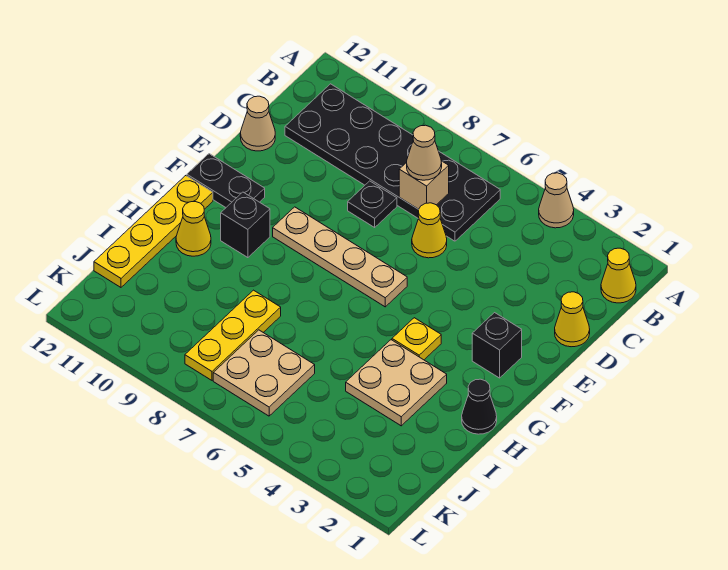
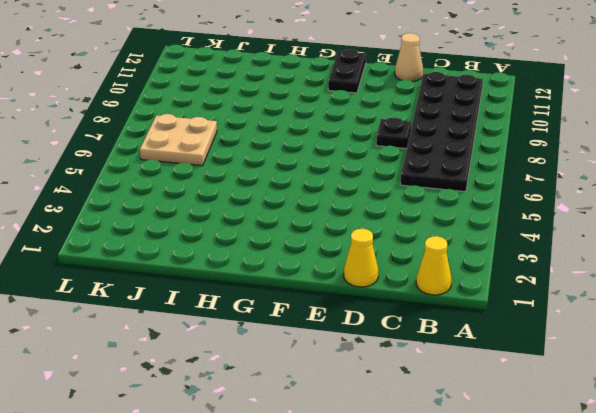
none -> tan 1x1 cone [539,173,574,228]
none -> yellow 1x1 cone [412,203,447,258]
none -> black 1x1 brick [472,313,522,378]

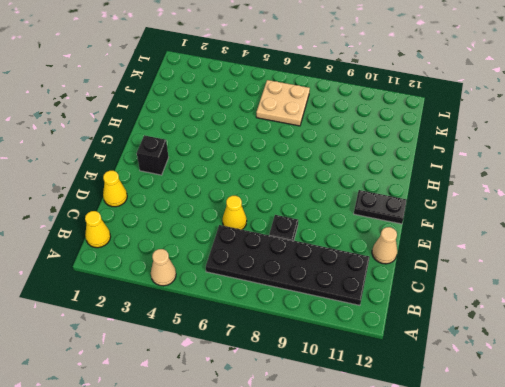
none -> tan 1x4 plate [273,207,407,307]
none -> yellow 1x1 plate [392,318,441,360]
none -> black 1x1 brick [221,192,270,258]

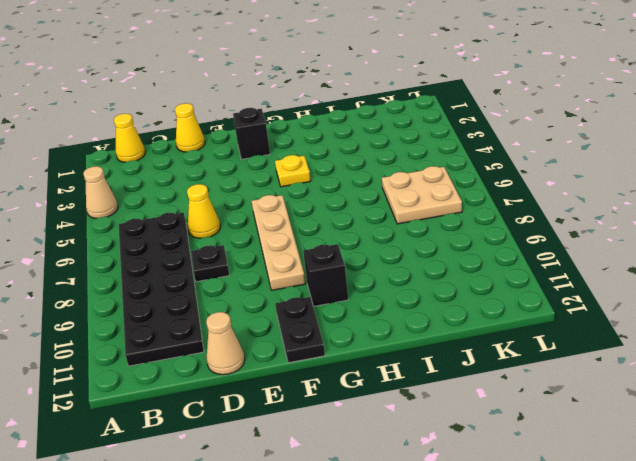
none -> yellow 1x4 plate [94,176,213,287]
none -> black 1x1 cone [462,379,497,434]
none -> tan 2x2 plate [346,340,447,426]

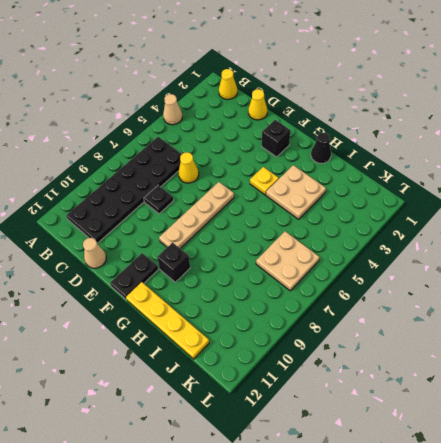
none -> yellow 1x1 cone [176,202,211,256]
none -> yellow 1x3 plate [185,290,281,380]
none -> tan 1x1 brick [399,161,449,209]

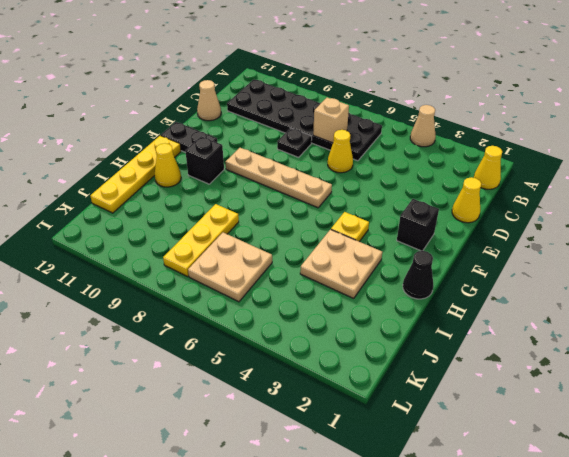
none -> tan 1x1 cone [407,125,442,180]

